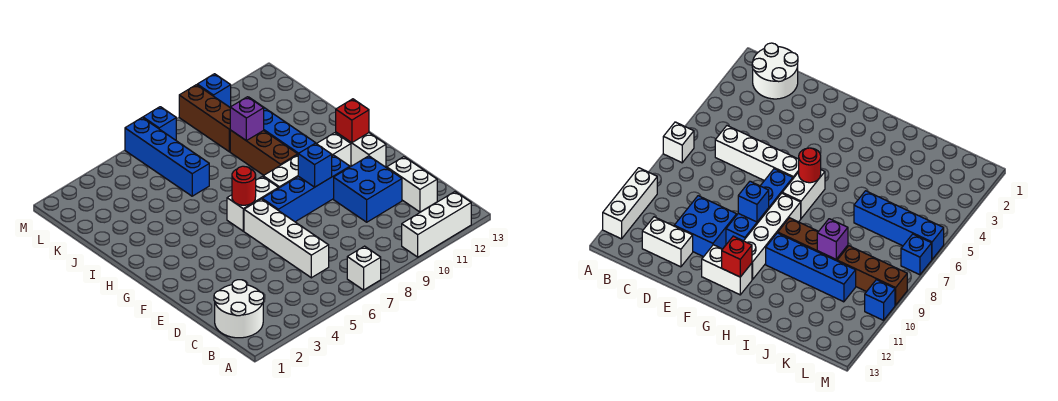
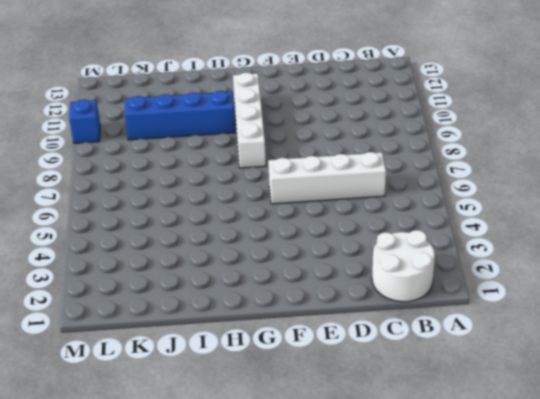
none -> white 1x1 brick [347,246,381,290]
none -> white 1x3 brick [402,192,471,257]
none -> white 1x2 brick [387,157,437,212]

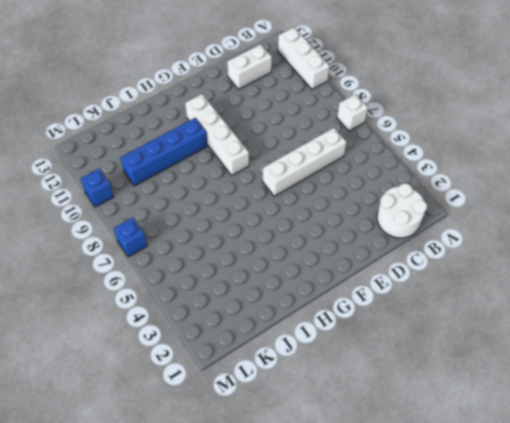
none -> blue 2x2 brick [334,156,402,222]
none -> blue 1x4 brick [262,155,350,222]
none -> white 1x2 brick [336,132,386,167]

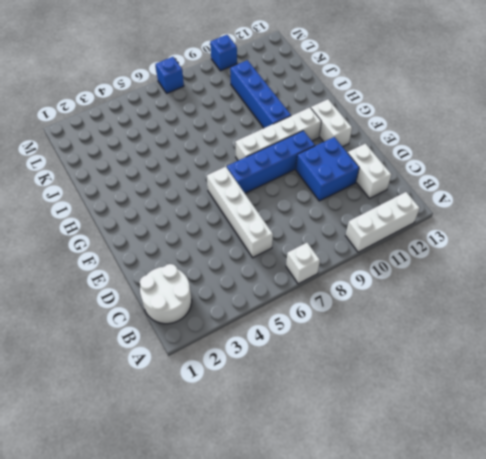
none -> white 1x2 brick [227,176,278,231]
none -> brown 1x3 brick [230,130,298,175]
none -> blue 1x4 brick [125,118,209,196]

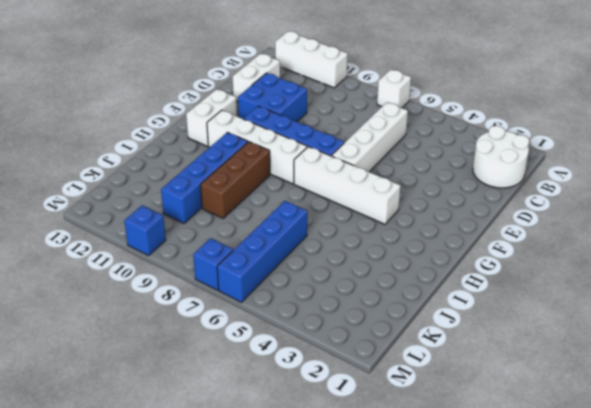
white 1x4 brick [294,146,400,224] -> white 1x2 brick [227,176,278,231]
none -> brown 1x3 brick [179,85,230,152]
none -> blue 1x1 brick [298,143,332,187]
none -> red 1x1 round brick [232,166,256,205]

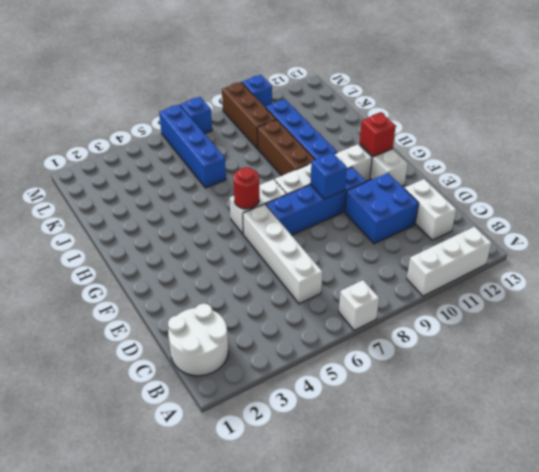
none -> purple 1x1 brick [230,97,264,141]

